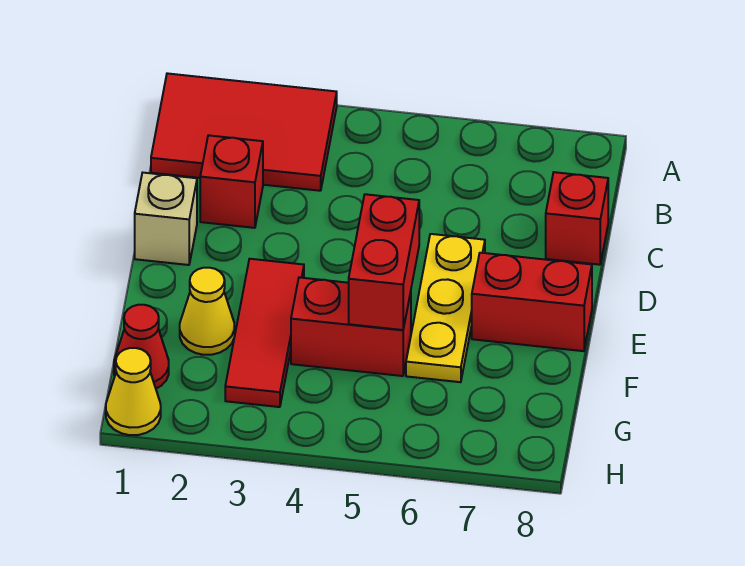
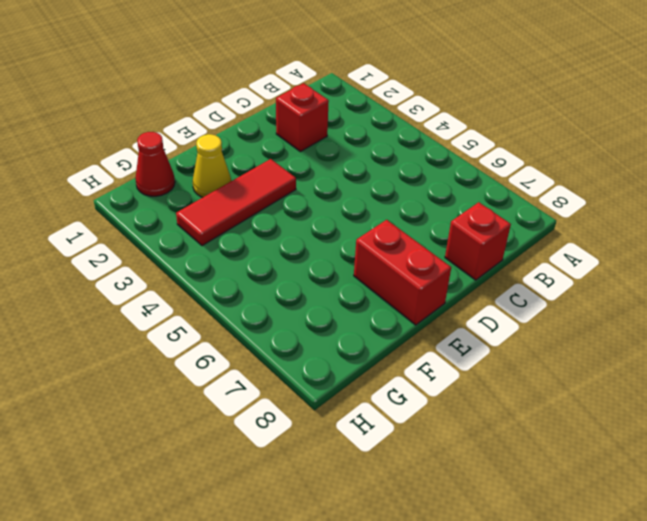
none -> red 2x3 tile [151,73,337,191]
none -> tan 1x1 brick [135,173,197,265]
none -> yellow 1x3 plate [406,234,485,382]

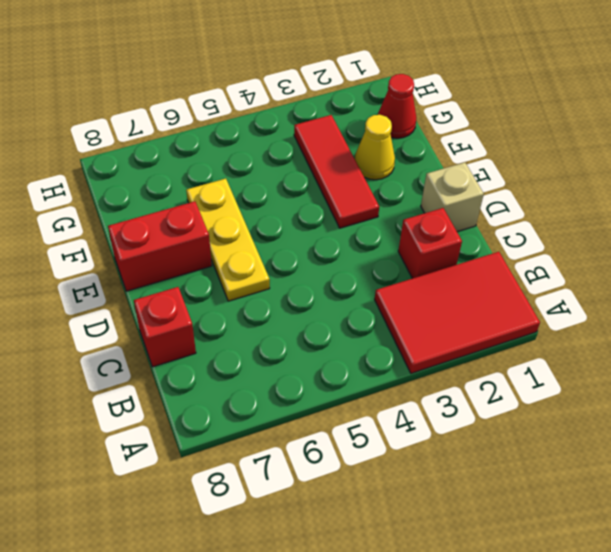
none -> red 1x2 brick [291,277,411,376]
none -> yellow 1x1 cone [106,348,161,435]
none -> red 1x2 brick [349,194,419,330]

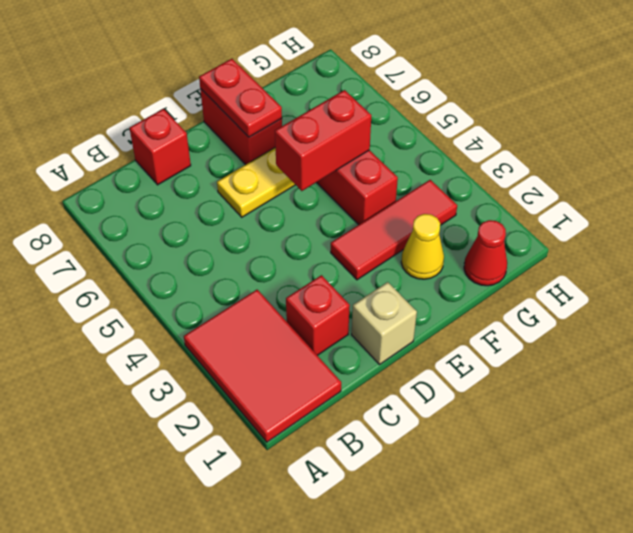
red 1x2 plate [199,59,282,137] -> none
none -> yellow 1x1 cone [106,348,161,435]

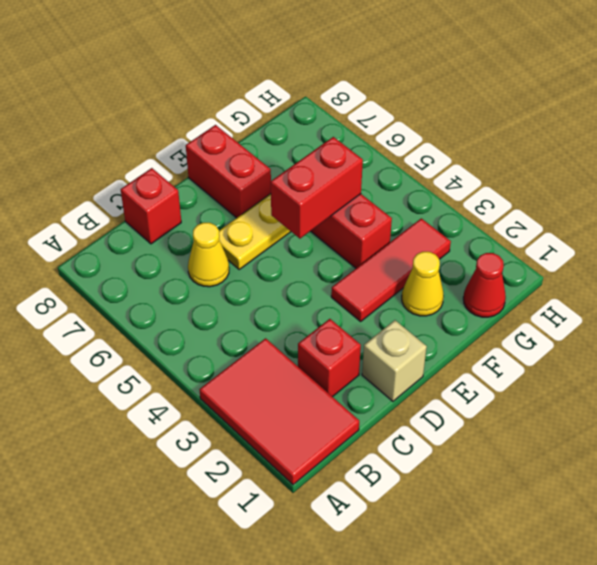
yellow 1x1 cone [188,223,229,287] -> yellow 1x1 cone moved to [106,348,161,435]

